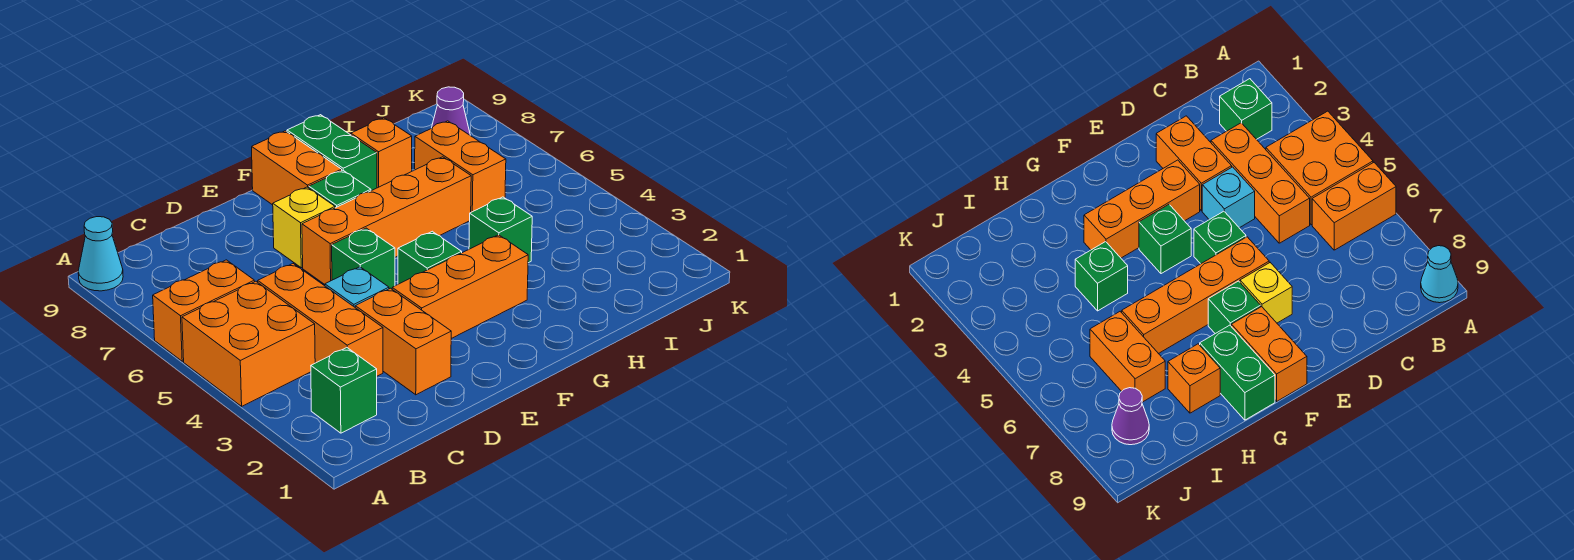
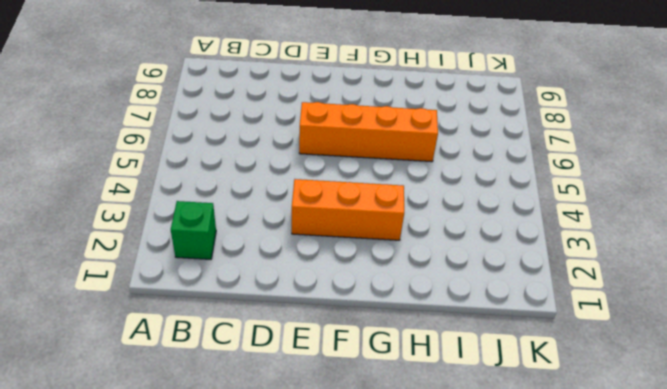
none -> orange 2x2 brick [182,281,315,406]
none -> orange 1x2 brick [153,260,255,361]
none -> cyan 1x1 cone [78,217,123,291]

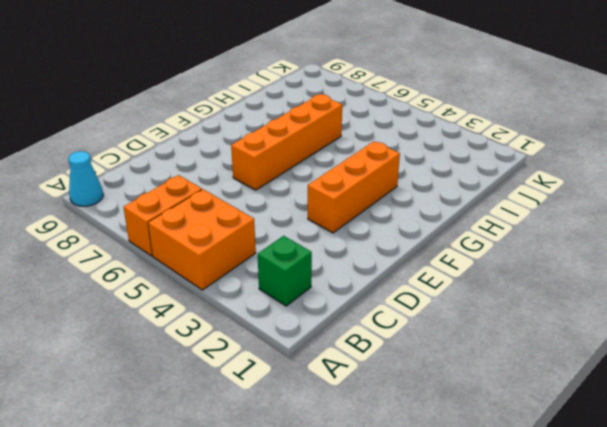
none -> orange 1x3 brick [258,264,383,376]
none -> orange 1x2 brick [355,288,451,395]
none -> cyan 1x1 brick [325,267,389,307]

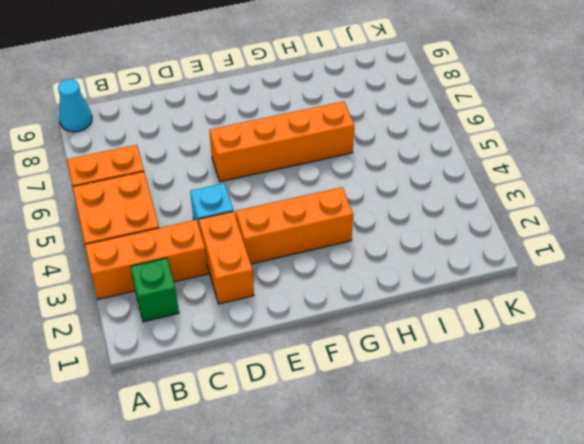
orange 1x3 brick [85,220,208,299] -> orange 1x3 brick turned to [258,264,383,376]
none -> green 1x1 brick [332,228,395,289]
none -> yellow 1x1 brick [273,187,335,268]
none -> green 1x1 brick [398,231,462,284]

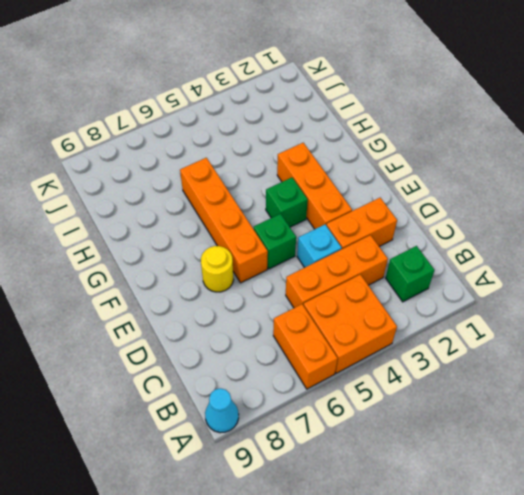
yellow 1x1 round brick [201,246,234,292] -> yellow 1x1 brick [273,187,335,268]
none -> green 1x1 brick [309,170,371,208]
none -> orange 1x2 brick [252,131,342,205]
none -> green 1x2 brick [287,115,377,191]

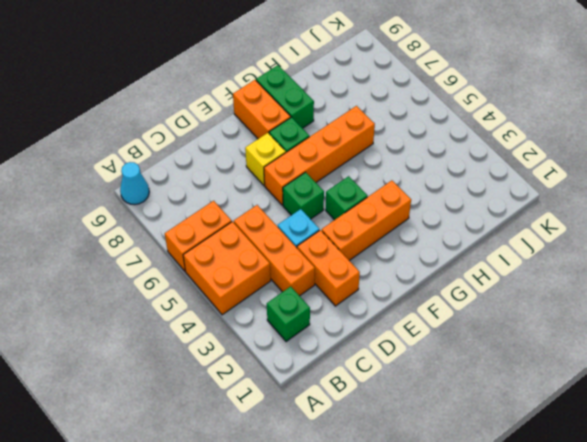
none -> green 1x1 brick [469,197,532,263]
none -> orange 1x1 brick [351,118,412,188]
none -> orange 1x2 brick [415,121,506,212]

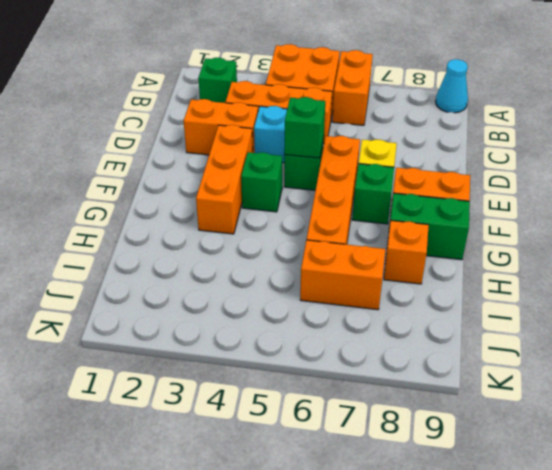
green 1x1 brick [284,97,325,158] -> green 1x1 brick moved to [469,197,532,263]
none -> purple 1x1 cone [432,87,470,135]

